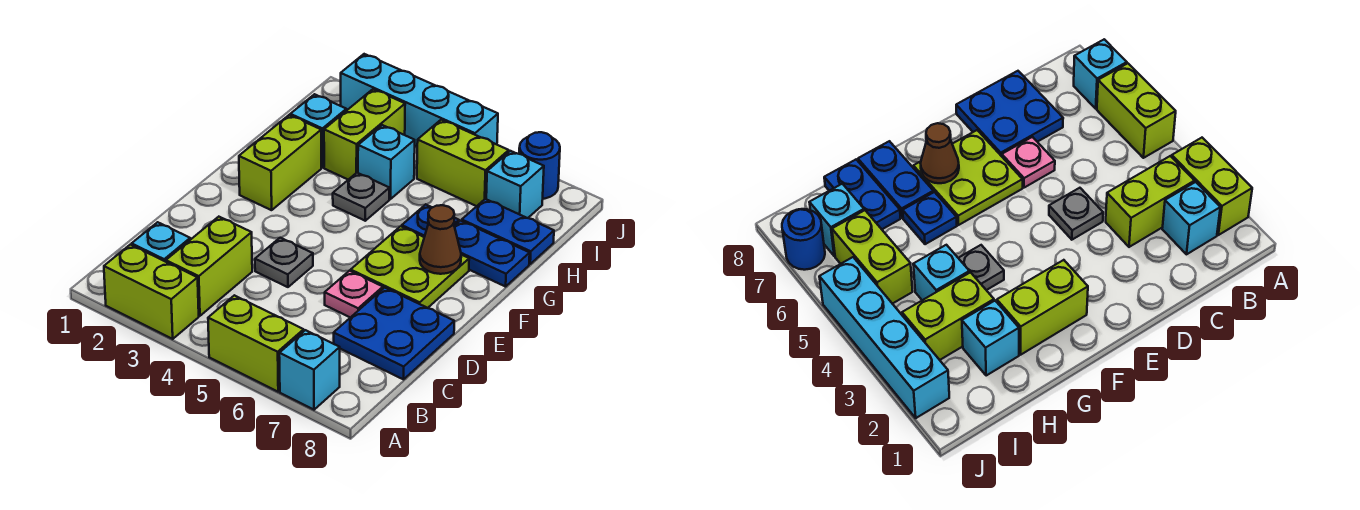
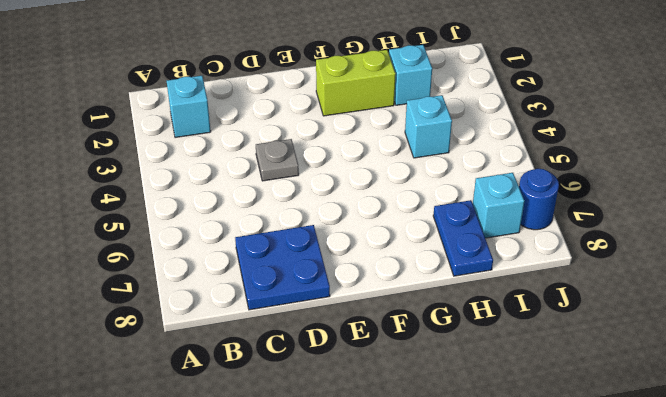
none -> lime 1x2 brick [104,245,199,339]
none -> lime 1x2 brick [208,295,304,392]
none -> cyan 1x1 brick [279,330,340,410]

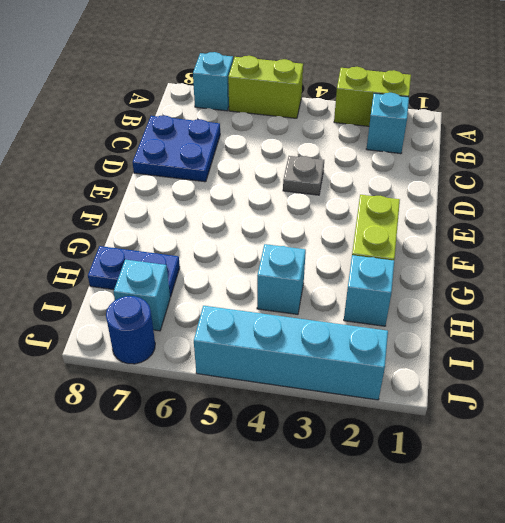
none -> lime 1x2 brick [166,217,252,316]
none -> pink 1x1 plate [325,271,383,318]
none -> lime 2x2 plate [351,226,469,308]

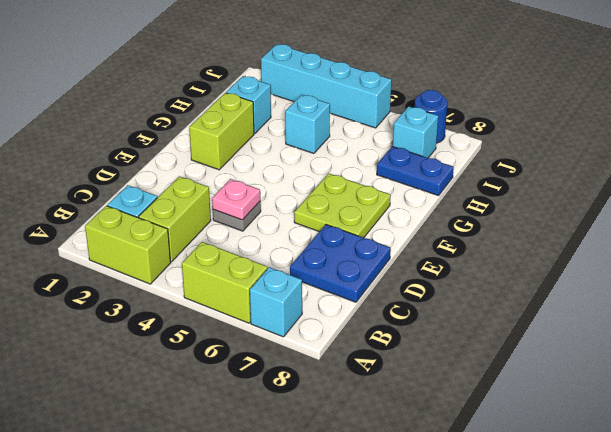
pink 1x1 plate [212,179,260,220] -> pink 1x1 plate moved to [325,271,383,318]
none -> grey 1x1 plate [333,173,389,221]
none -> blue 1x1 plate [402,204,459,237]
none -> blue 1x2 plate [454,221,530,287]

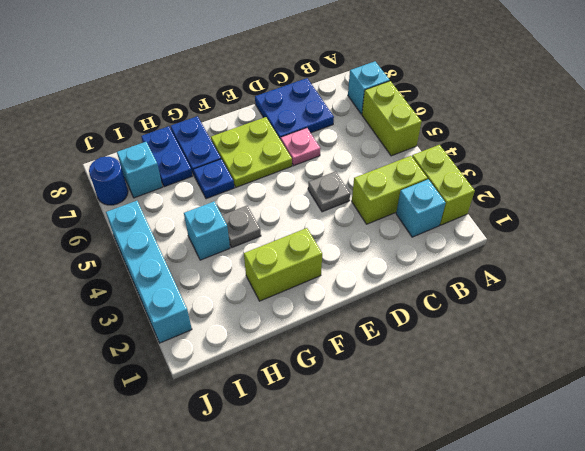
none -> cyan 1x1 brick [290,94,346,168]
none -> lime 1x2 brick [324,89,405,180]
none -> lime 1x2 brick [417,120,509,206]

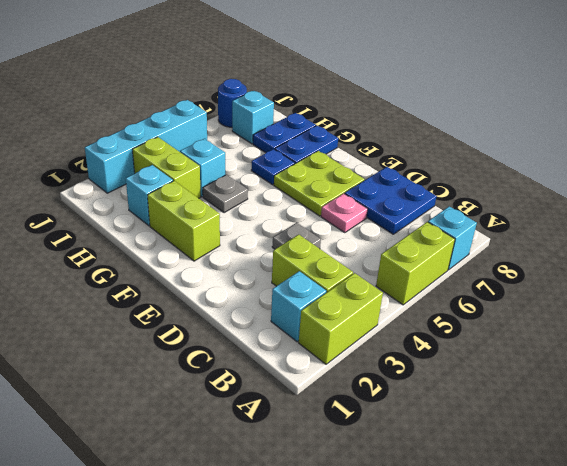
none -> lime 1x2 brick [417,120,509,206]
none -> brown 1x1 cone [420,205,461,274]

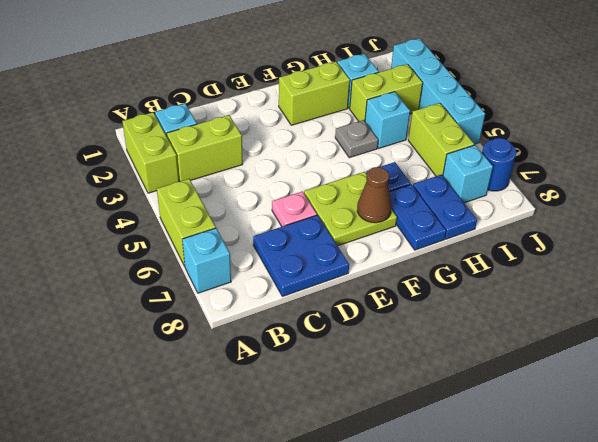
none -> grey 1x1 plate [255,238,313,287]

